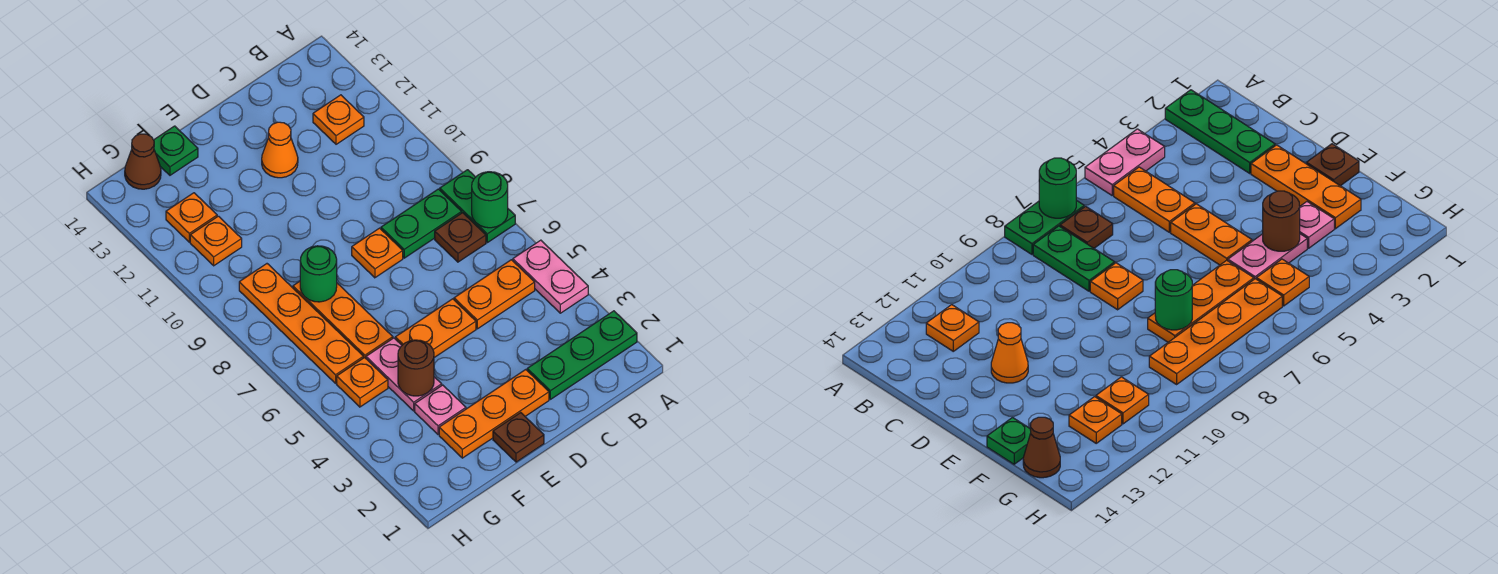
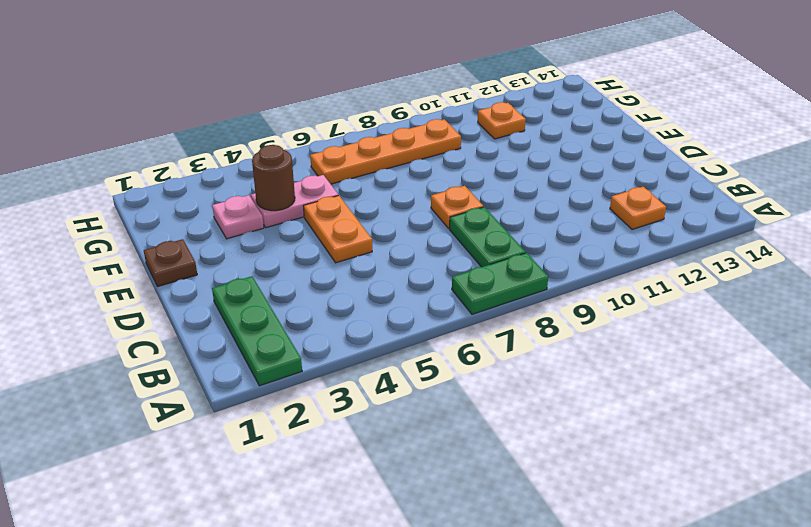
none -> pink 1x2 plate [513,240,588,313]
none -> orange 1x2 plate [454,260,535,329]
none -> brown 1x1 plate [435,213,486,262]

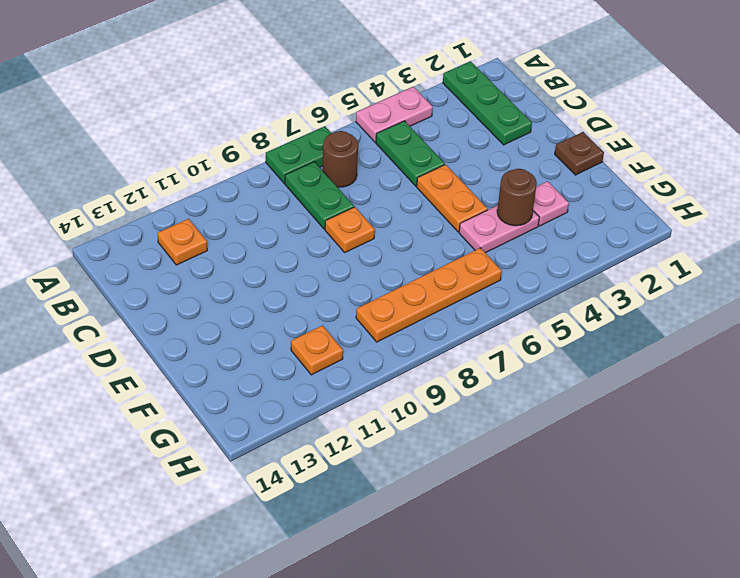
green 1x2 plate [376,121,445,186] -> orange 1x2 plate [454,260,535,329]
brown 1x1 round brick [322,131,358,187] -> brown 1x1 plate [435,213,486,262]
none -> orange 1x3 plate [439,370,549,458]
none -> orange 1x1 cone [262,122,298,178]
none -> orange 1x3 plate [293,281,393,358]

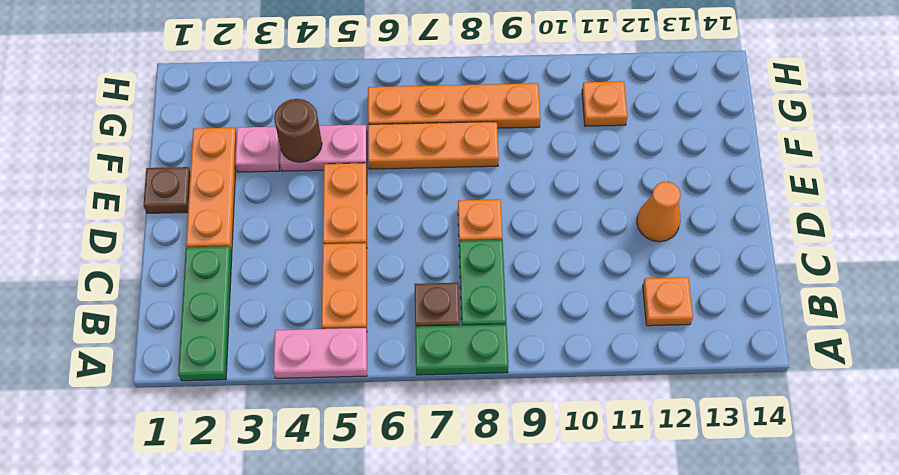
none -> green 1x1 plate [154,126,198,175]
none -> orange 1x1 plate [337,358,388,407]
none -> orange 1x1 plate [166,193,217,242]

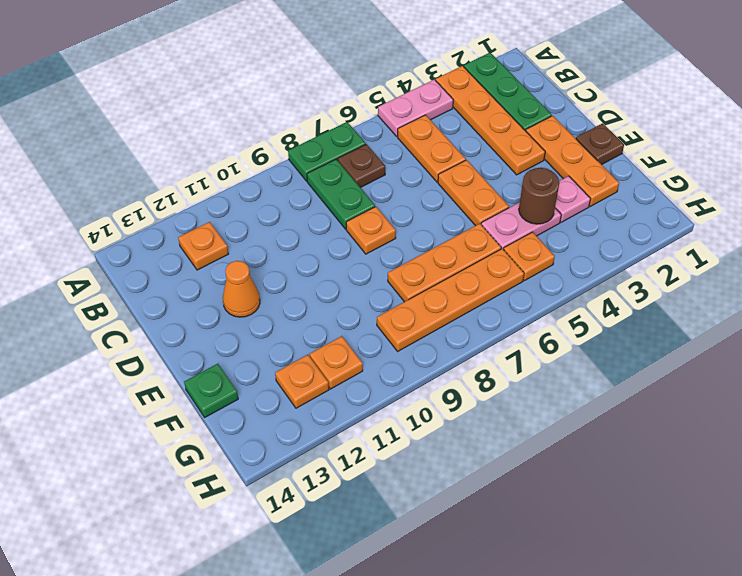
orange 1x4 plate [436,66,545,175] -> none
none -> brown 1x1 cone [125,134,161,189]
none -> green 1x1 round brick [472,172,508,228]
none -> green 1x1 round brick [300,246,337,302]

